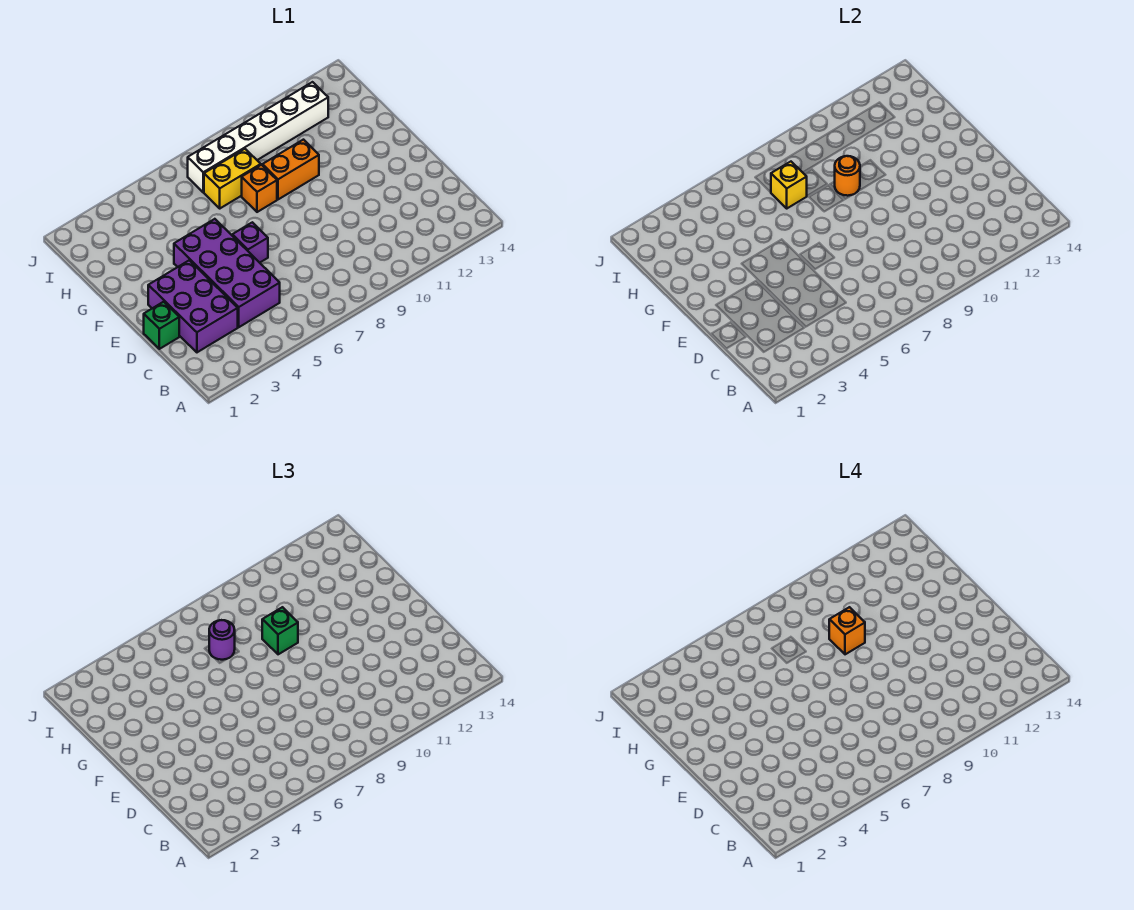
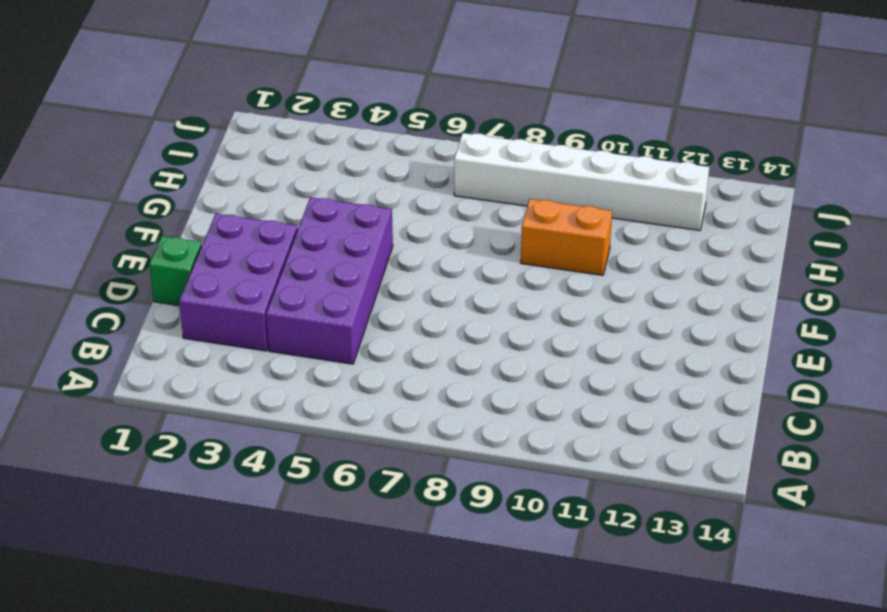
none -> purple 1x1 brick [232,222,268,263]
none -> orange 1x1 brick [242,165,277,212]
none -> yellow 1x2 brick [204,149,261,208]

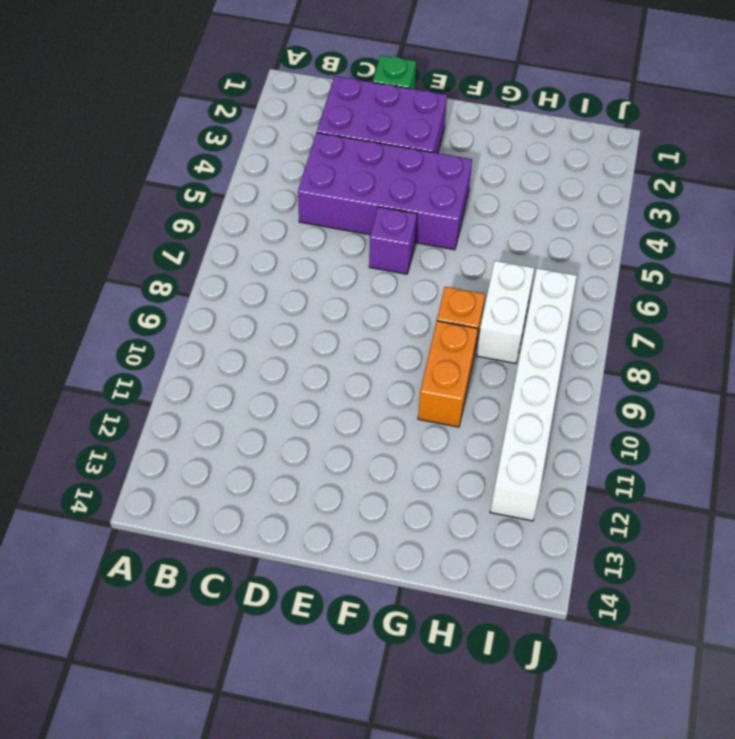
white 1x2 brick [476,261,534,363] -> yellow 1x2 brick [204,149,261,208]
none -> orange 1x1 round brick [835,156,860,196]
none -> yellow 1x1 brick [771,162,807,208]
none -> green 1x1 brick [262,607,298,654]

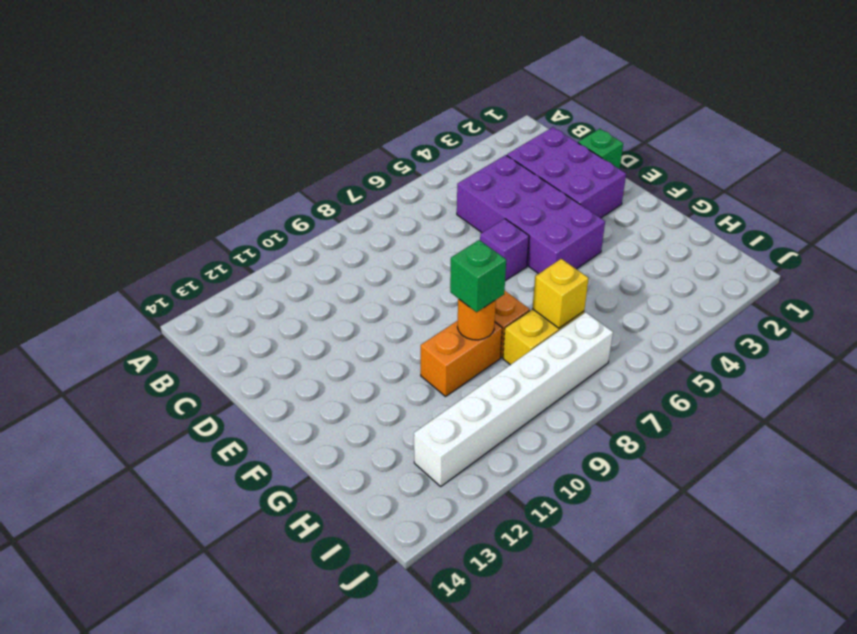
none -> purple 1x1 round brick [209,620,235,660]
none -> orange 1x1 brick [829,607,865,654]

